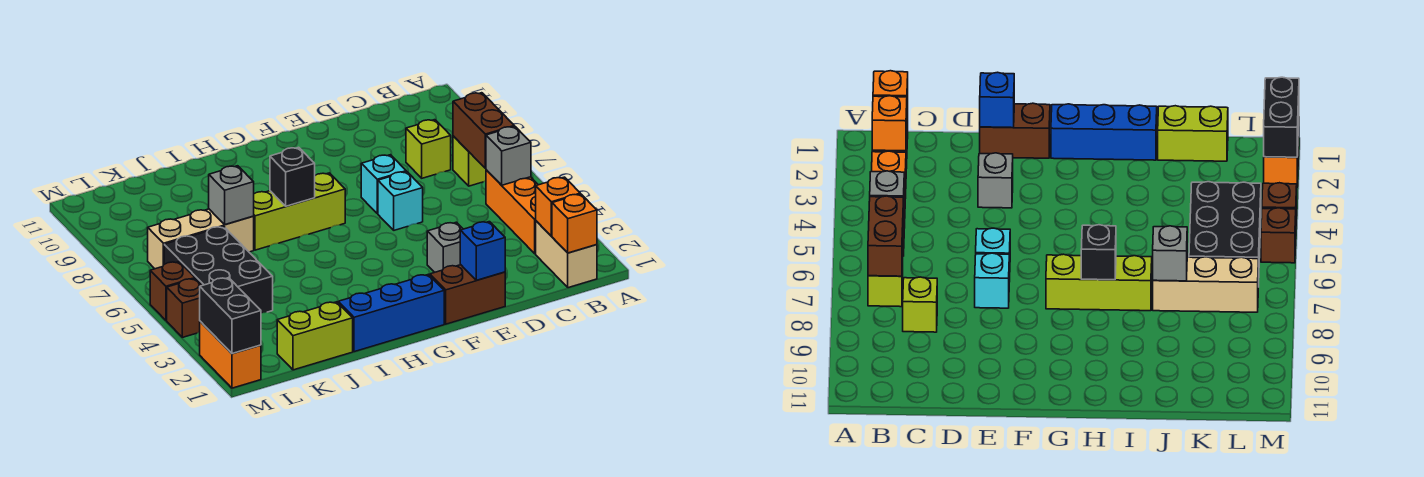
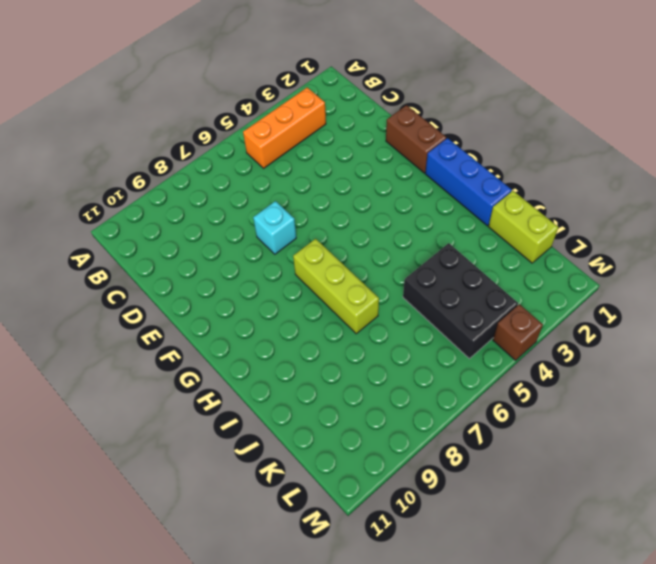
black 2x3 brick [403,243,518,359] -> black 2x3 brick turned to [164,226,273,313]
none -> tan 1x2 brick [536,221,597,288]
none -> lime 1x1 brick [453,136,486,186]
none -> lime 1x1 brick [406,120,451,178]

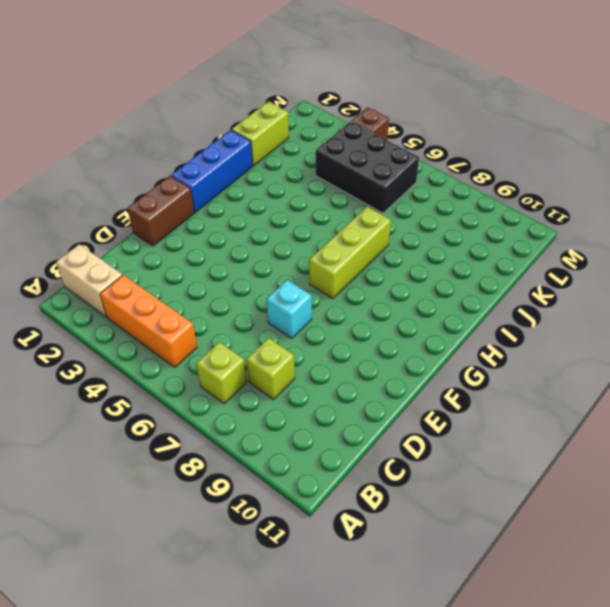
none -> grey 1x1 brick [427,222,463,272]
none -> cyan 1x1 brick [378,172,423,230]
none -> tan 1x3 brick [148,209,254,269]

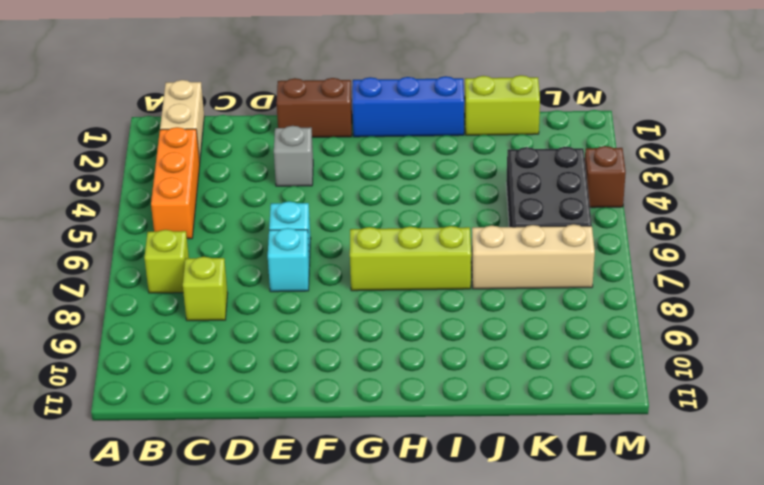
none -> orange 1x2 brick [200,321,261,388]
none -> brown 1x1 brick [150,262,195,321]
none -> orange 1x1 brick [552,194,597,253]

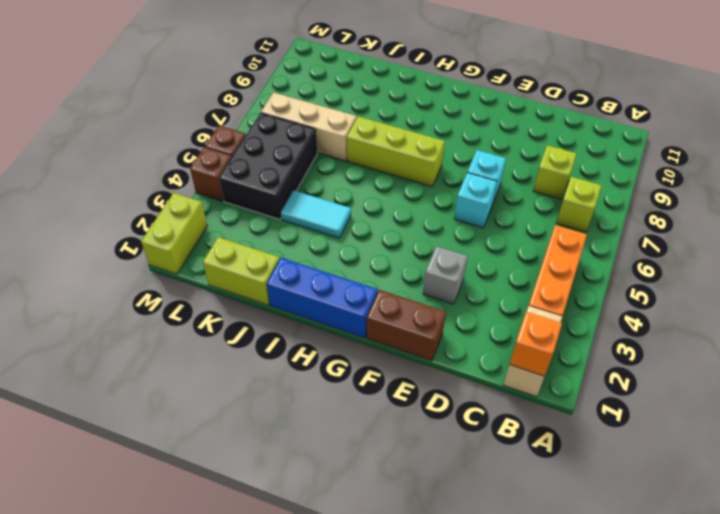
cyan 1x2 tile [281,190,351,238] -> none
lime 1x2 brick [141,193,207,274] -> orange 1x2 brick [200,321,261,388]
none -> orange 1x1 brick [536,177,580,236]
none -> grey 1x1 brick [486,126,531,185]
none -> brown 1x2 brick [453,93,514,168]

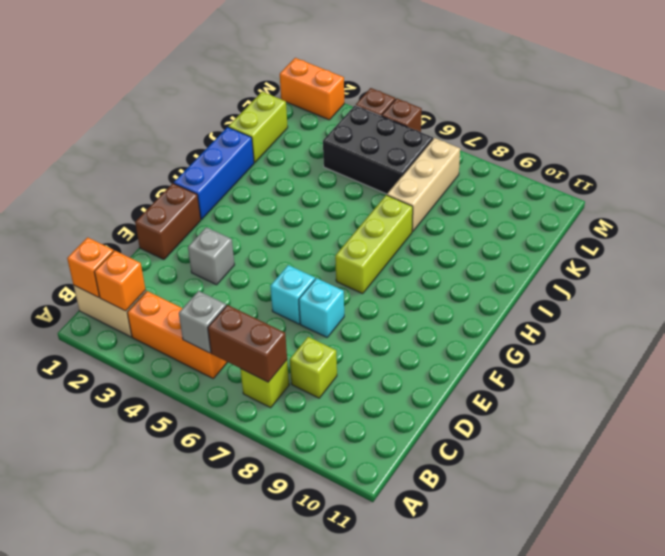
none -> blue 1x1 brick [460,222,505,280]
none -> black 1x1 brick [270,147,315,206]
none -> grey 1x1 brick [209,166,254,225]

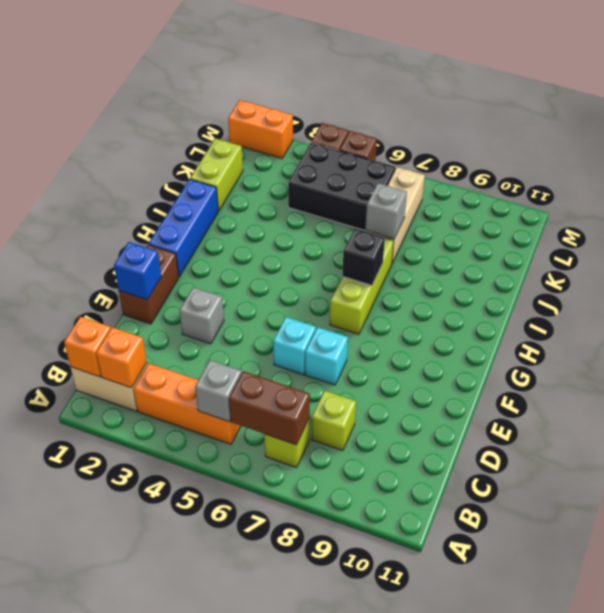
none -> black 1x2 brick [200,278,261,354]

